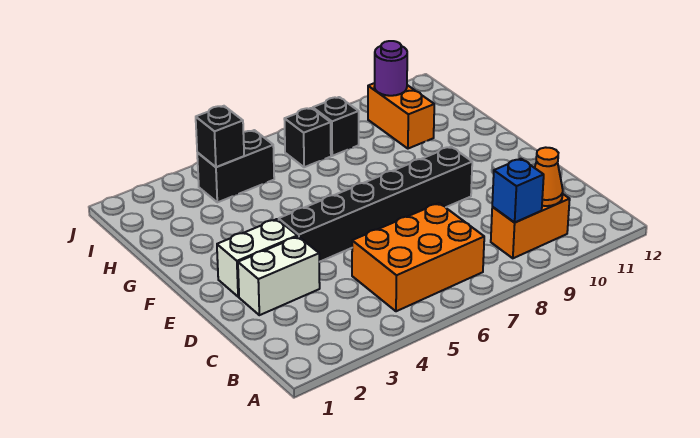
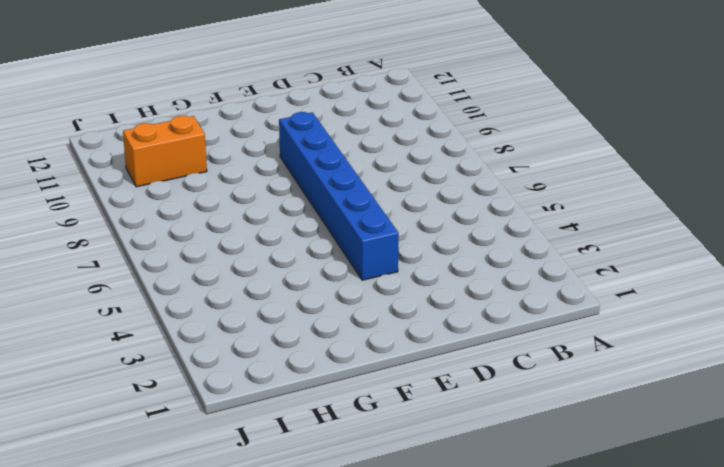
blue 1x6 brick [279,112,399,280] -> black 1x6 brick [279,147,472,262]
none -> orange 2x3 brick [352,203,484,311]
none -> orange 1x2 brick [491,194,570,258]
none -> white 1x2 brick [238,236,320,315]

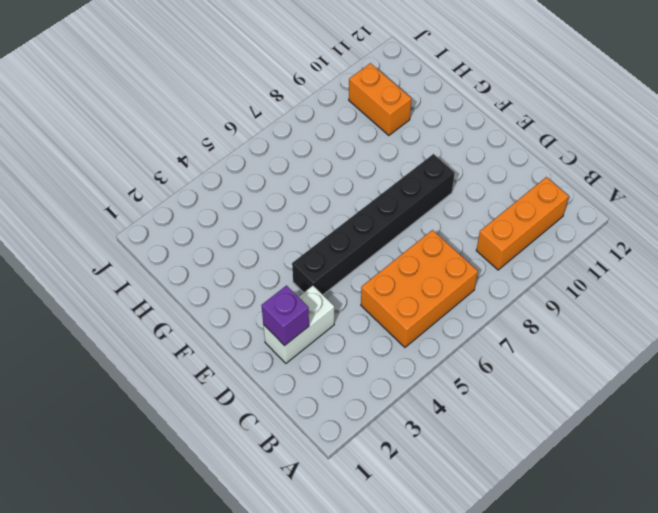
orange 1x3 brick [476,177,569,270] -> orange 1x2 brick [491,194,570,258]
purple 1x1 brick [261,286,309,346] -> none
none -> white 1x2 brick [217,219,297,297]
none -> black 1x2 brick [197,130,274,202]
none -> black 1x1 brick [284,108,331,167]

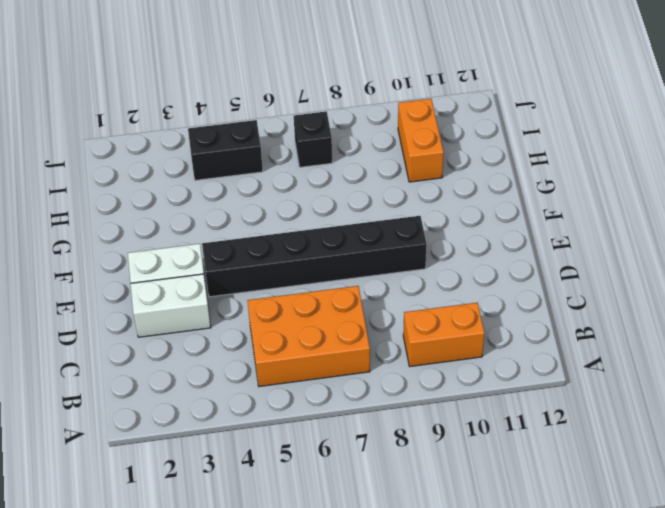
none -> black 1x1 brick [313,97,359,156]
none -> blue 1x1 brick [492,159,544,223]
none -> orange 1x1 cone [535,147,563,206]

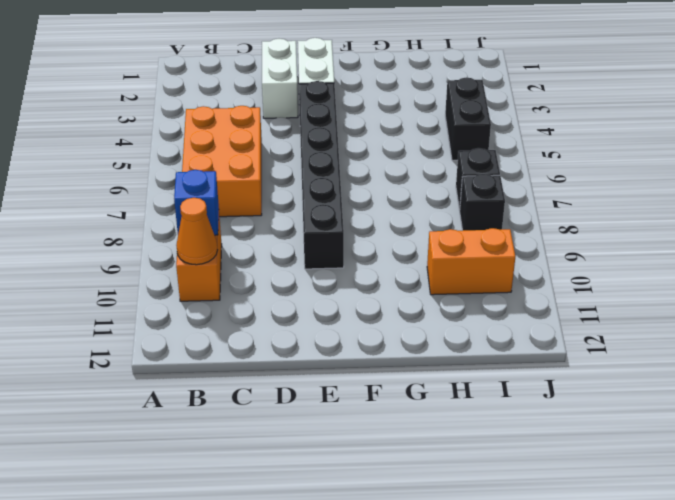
none -> black 1x1 brick [196,106,244,167]
none -> purple 1x1 round brick [374,41,407,96]

